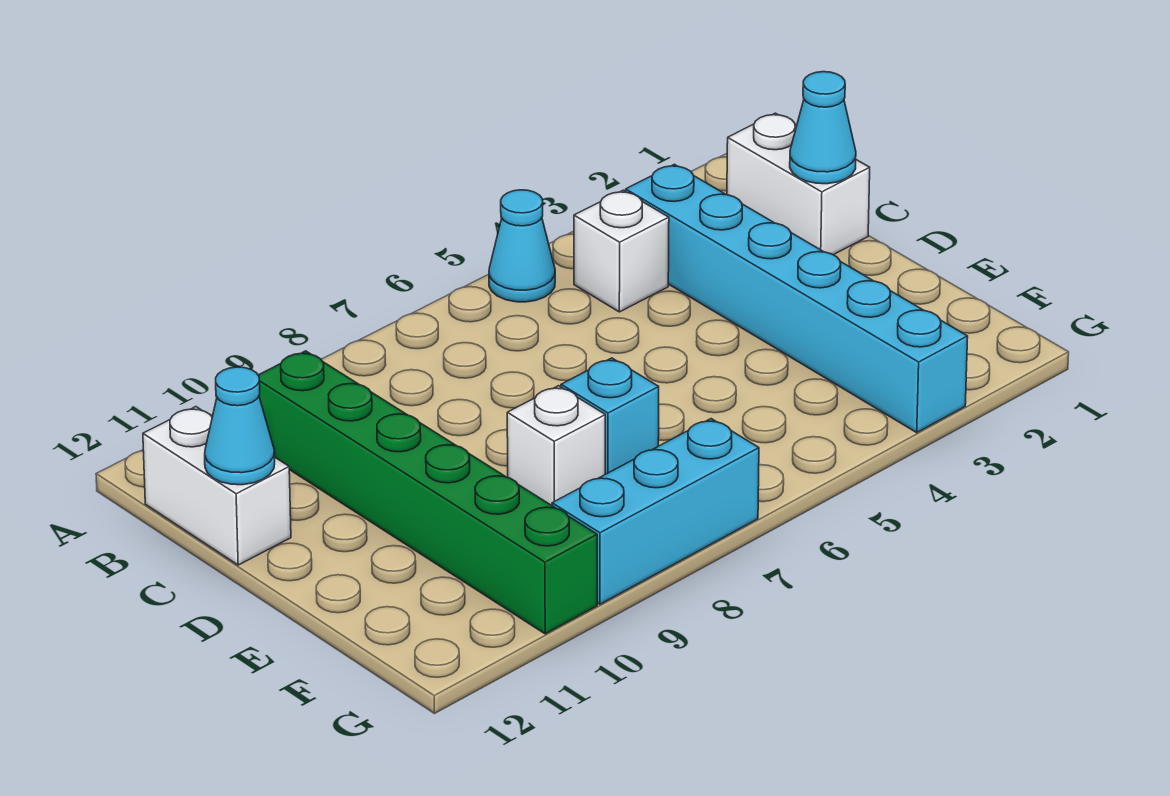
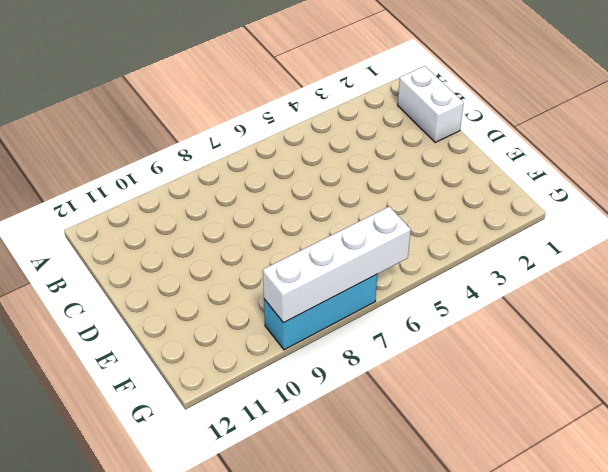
white 1x4 brick [263,206,411,323] -> none
none -> cyan 1x1 cone [489,190,555,302]
none -> cyan 1x6 brick [626,164,968,432]

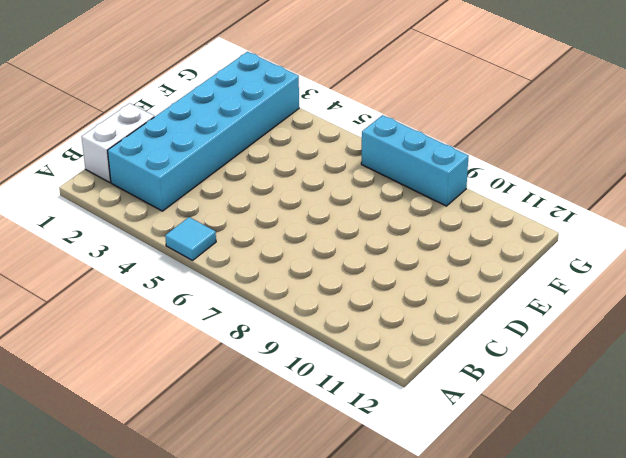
cyan 1x1 tile [165,217,216,260] -> cyan 1x1 cone [489,190,555,302]
cyan 2x6 brick [108,52,299,211] -> cyan 1x6 brick [626,164,968,432]
none -> white 1x1 brick [574,190,669,312]
none -> green 1x6 brick [258,351,597,634]

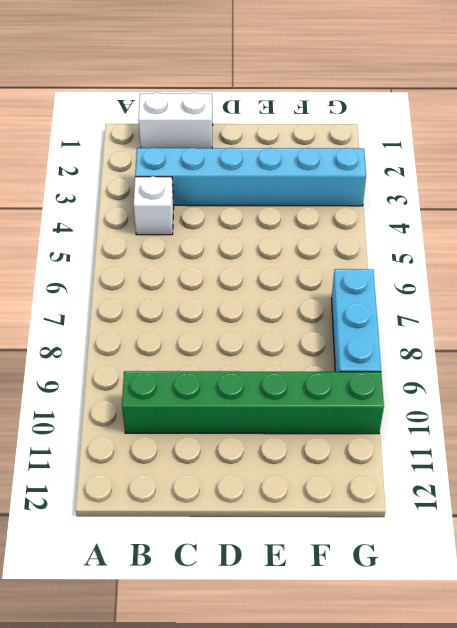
none -> cyan 1x1 cone [489,190,555,302]
none -> white 1x2 brick [143,407,291,565]

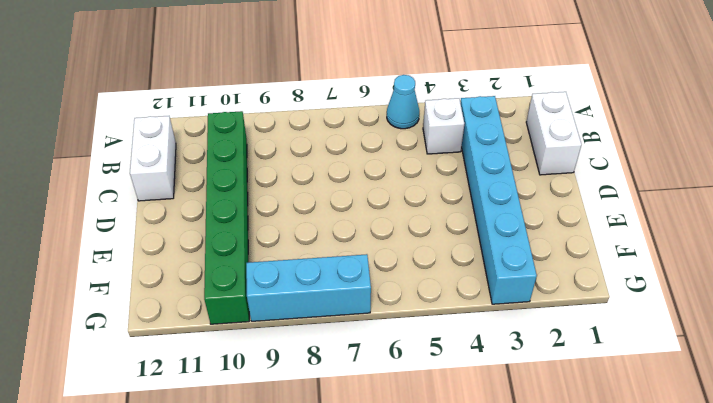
none -> cyan 1x1 brick [561,358,659,474]
none -> white 1x1 brick [507,386,605,505]

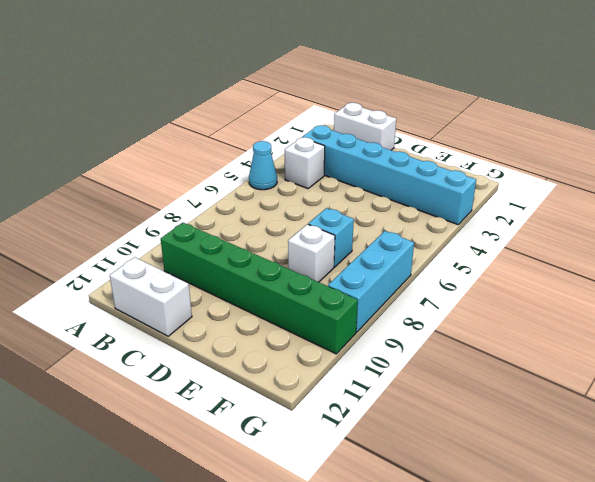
none -> cyan 1x1 cone [790,72,856,184]
none -> cyan 1x1 cone [205,367,275,485]

